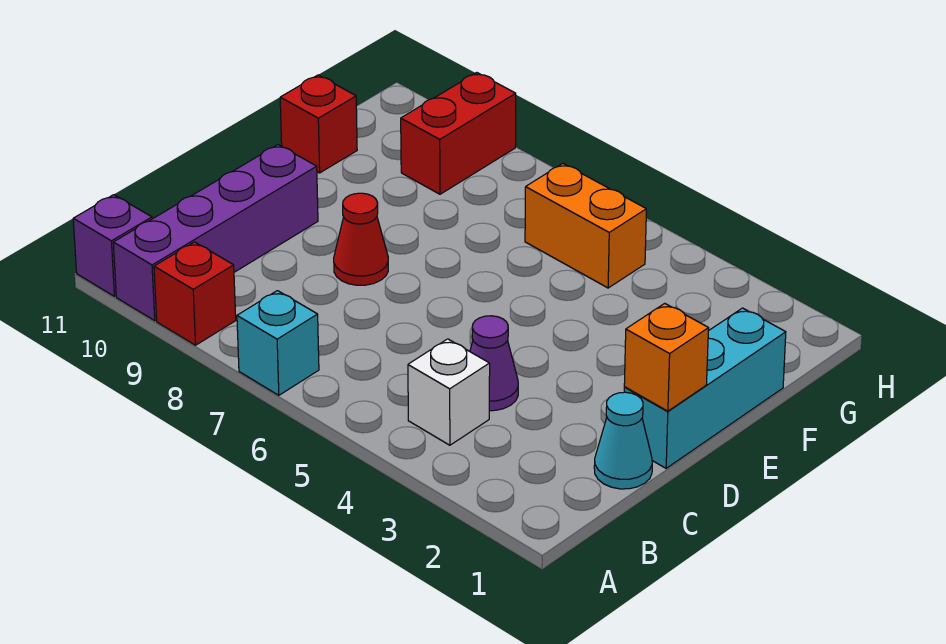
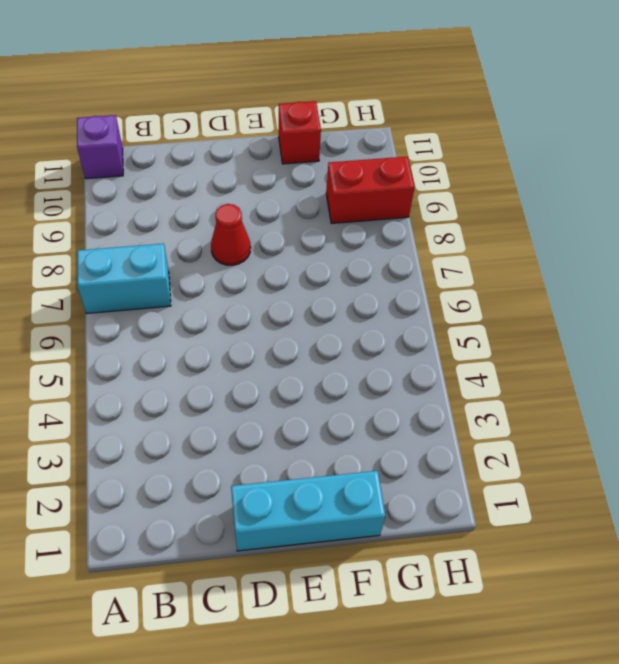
cyan 1x2 brick [77,244,171,313] -> cyan 1x1 brick [237,291,319,395]
none -> red 1x1 brick [154,242,236,345]
none -> purple 1x4 brick [113,145,318,321]
none -> white 1x1 brick [408,339,490,445]

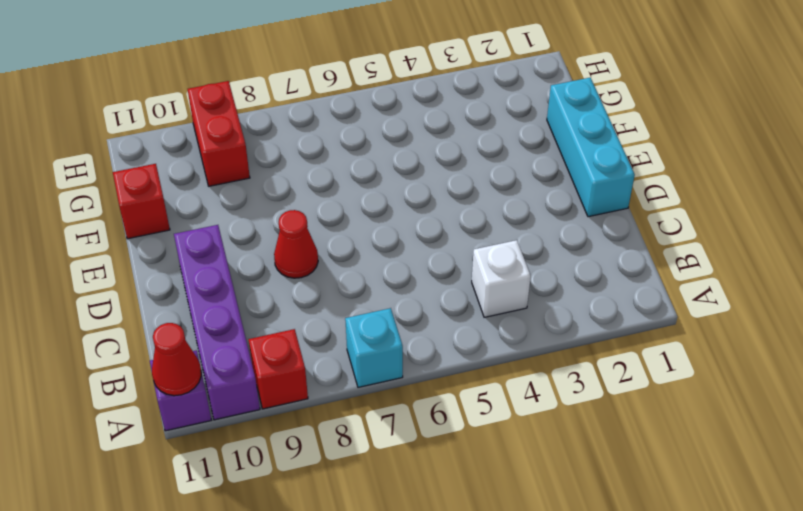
red 1x1 cone [152,323,201,396] -> none
none -> cyan 1x1 cone [594,392,652,489]
none -> purple 1x1 cone [470,316,518,411]
none -> orange 1x2 brick [525,163,646,288]

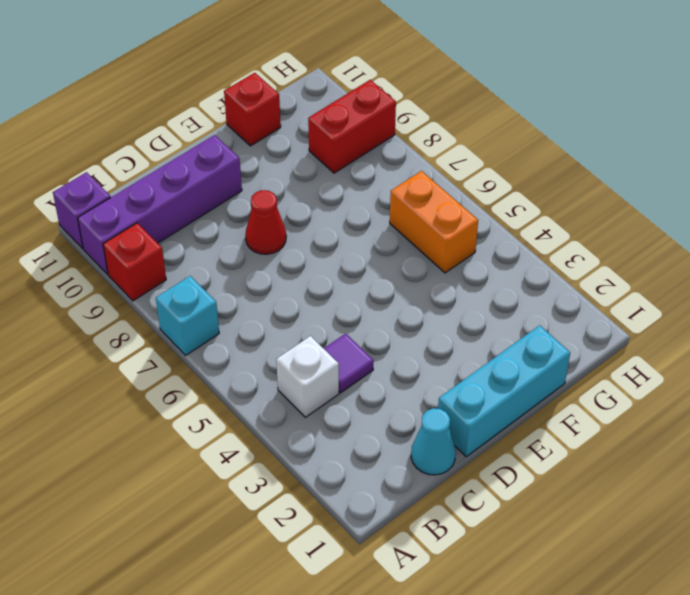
purple 1x1 tile [324,334,374,393] -> purple 1x1 cone [470,316,518,411]
none -> orange 1x1 brick [624,303,709,411]

